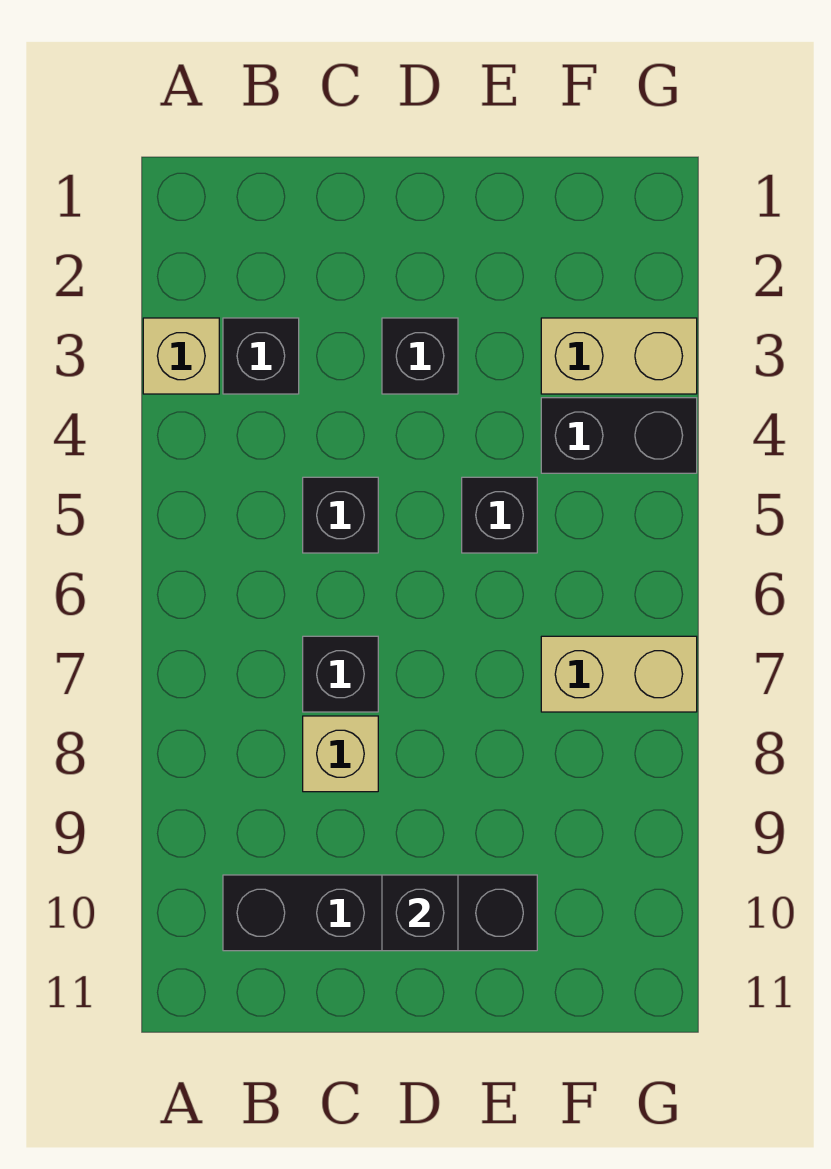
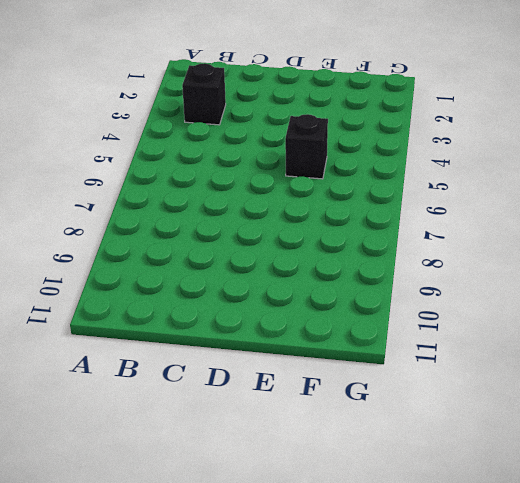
none -> tan 1x1 brick [143,318,219,394]
none -> black 1x4 brick [223,875,537,951]
none -> black 1x1 brick [303,477,378,553]

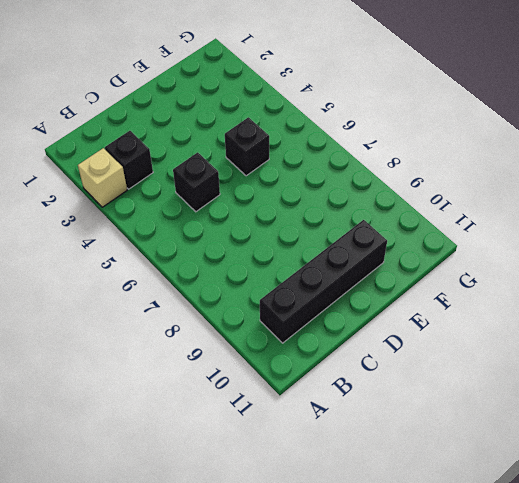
none -> black 1x1 brick [303,636,378,712]
none -> tan 1x1 brick [303,716,378,792]
none -> black 1x1 brick [382,318,458,394]

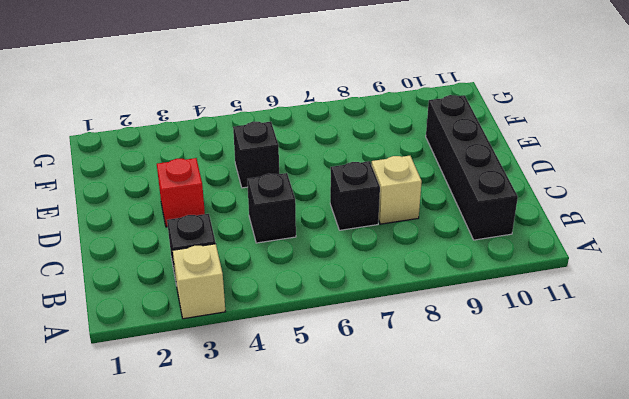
red 1x1 brick [157,158,205,227] -> black 1x1 brick [382,318,458,394]
none -> tan 1x2 brick [541,318,697,394]
none -> black 1x2 brick [541,398,697,473]
none -> tan 1x2 brick [541,636,697,712]

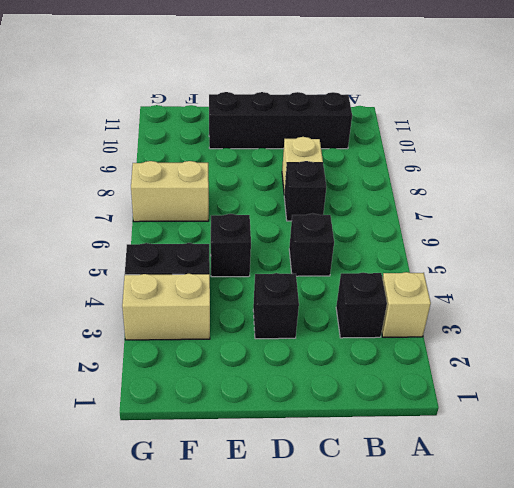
none -> black 1x1 brick [382,875,458,951]

